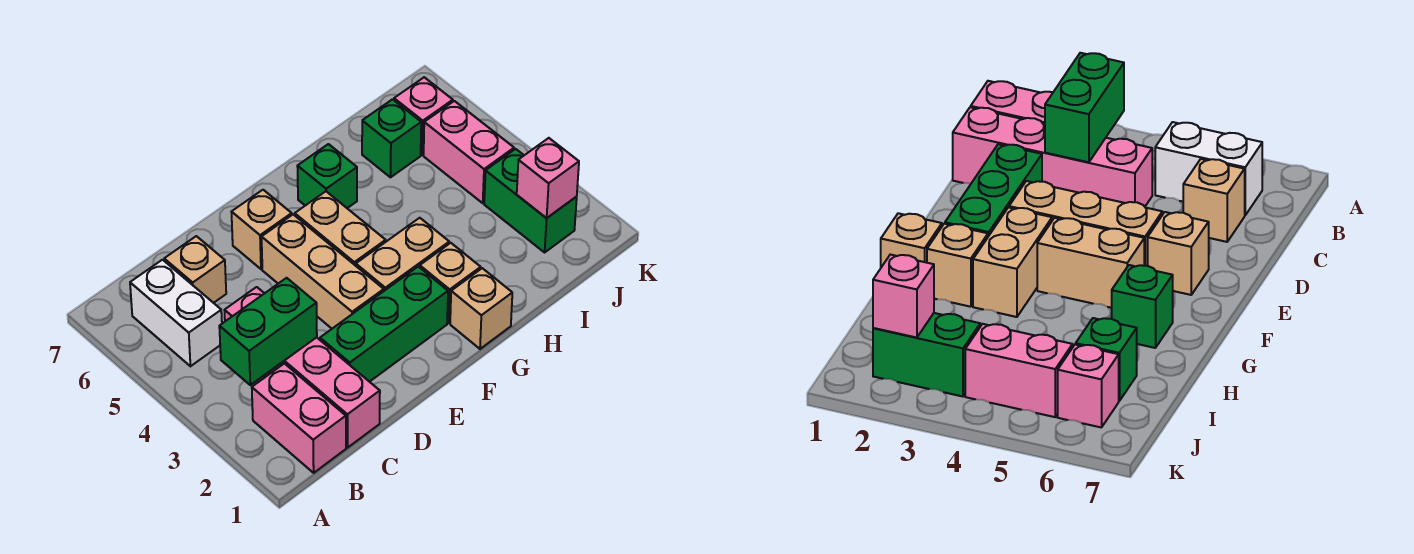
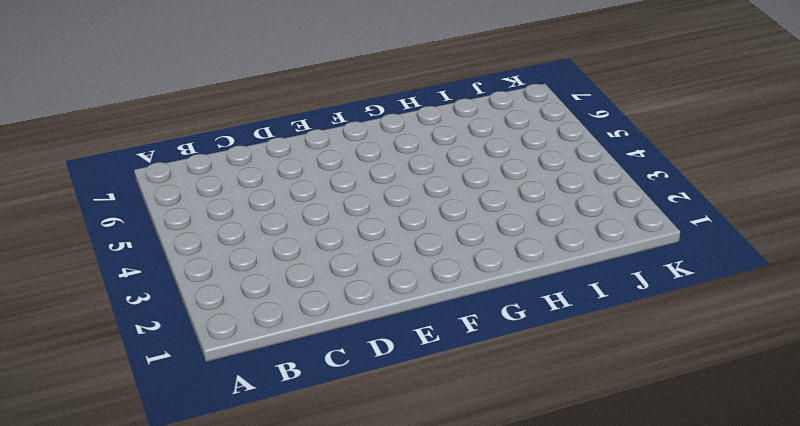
none -> pink 1x2 brick [252,364,346,473]
none -> white 1x2 brick [130,260,222,366]
none -> pink 1x4 brick [224,287,380,448]

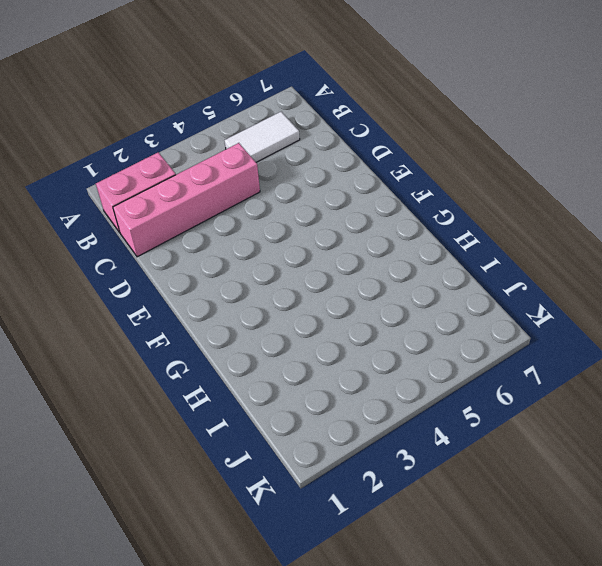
white 1x2 tile [225,112,300,162] -> white 1x2 brick [130,260,222,366]
none -> tan 1x1 brick [164,236,226,303]
none -> green 1x3 brick [320,267,448,382]
none -> tan 1x3 brick [262,215,384,328]

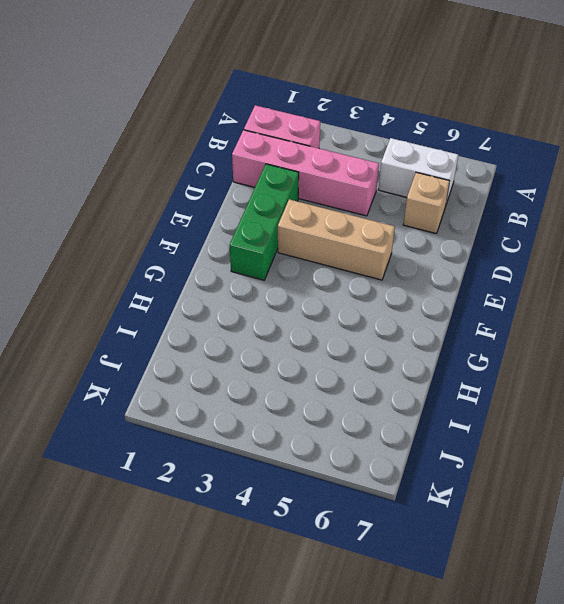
none -> tan 1x1 brick [232,190,292,269]
none -> tan 1x2 brick [356,218,449,291]
none -> tan 1x2 brick [295,191,386,266]

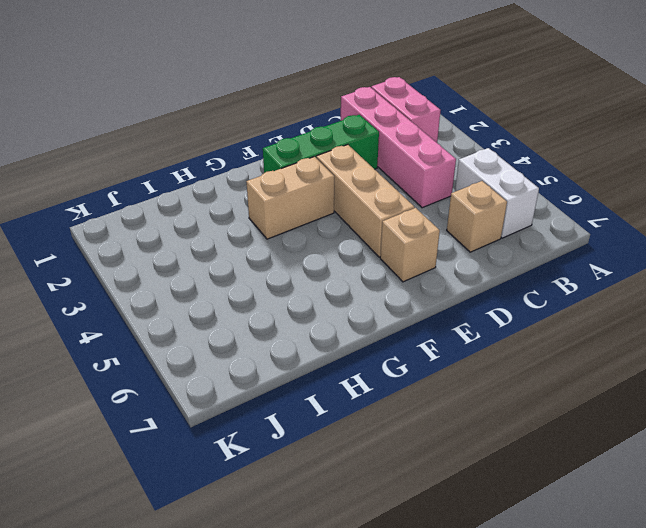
none -> tan 1x2 brick [295,191,386,266]
none -> tan 1x1 brick [450,268,512,349]
none -> tan 1x1 brick [420,243,481,323]

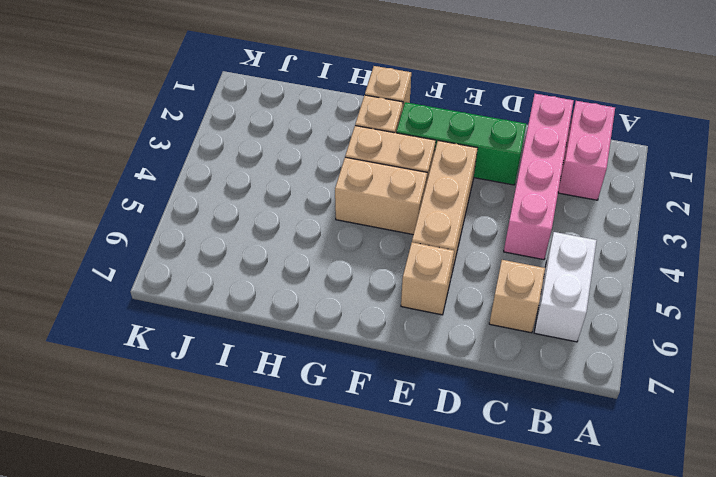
tan 1x2 brick [335,157,427,235] -> tan 1x2 brick turned to [295,191,386,266]
none -> green 1x1 brick [297,144,357,208]
none -> green 1x1 brick [362,99,421,177]
none -> green 1x2 brick [484,149,577,252]

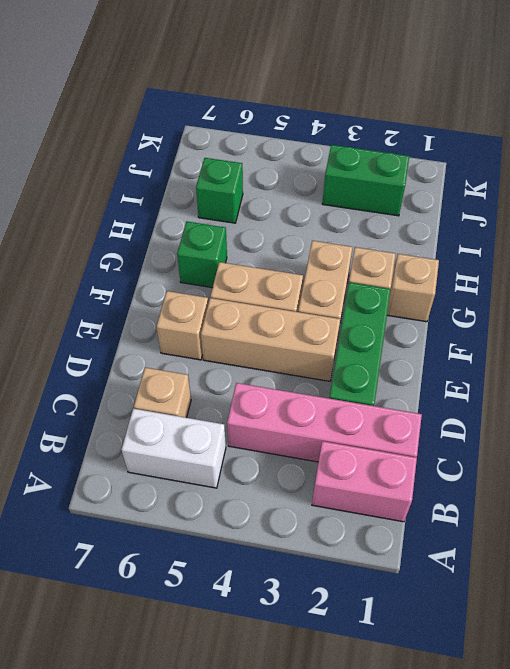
none -> pink 1x2 brick [424,101,514,203]
none -> pink 1x1 brick [394,77,453,155]
none -> green 1x2 brick [219,278,317,385]

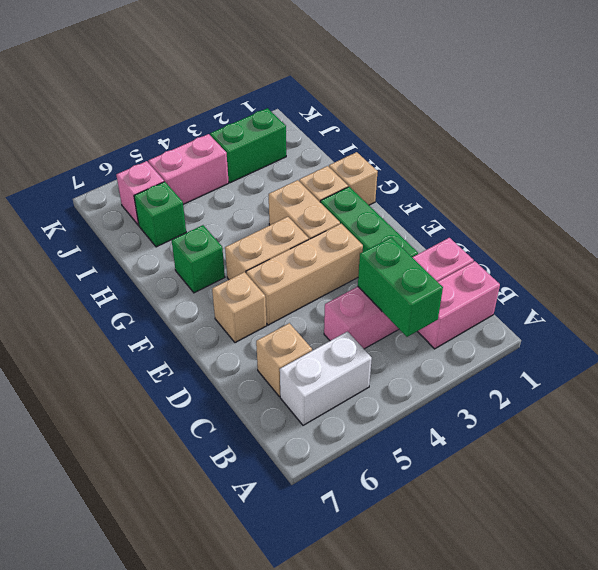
none -> pink 1x1 brick [517,138,579,218]

